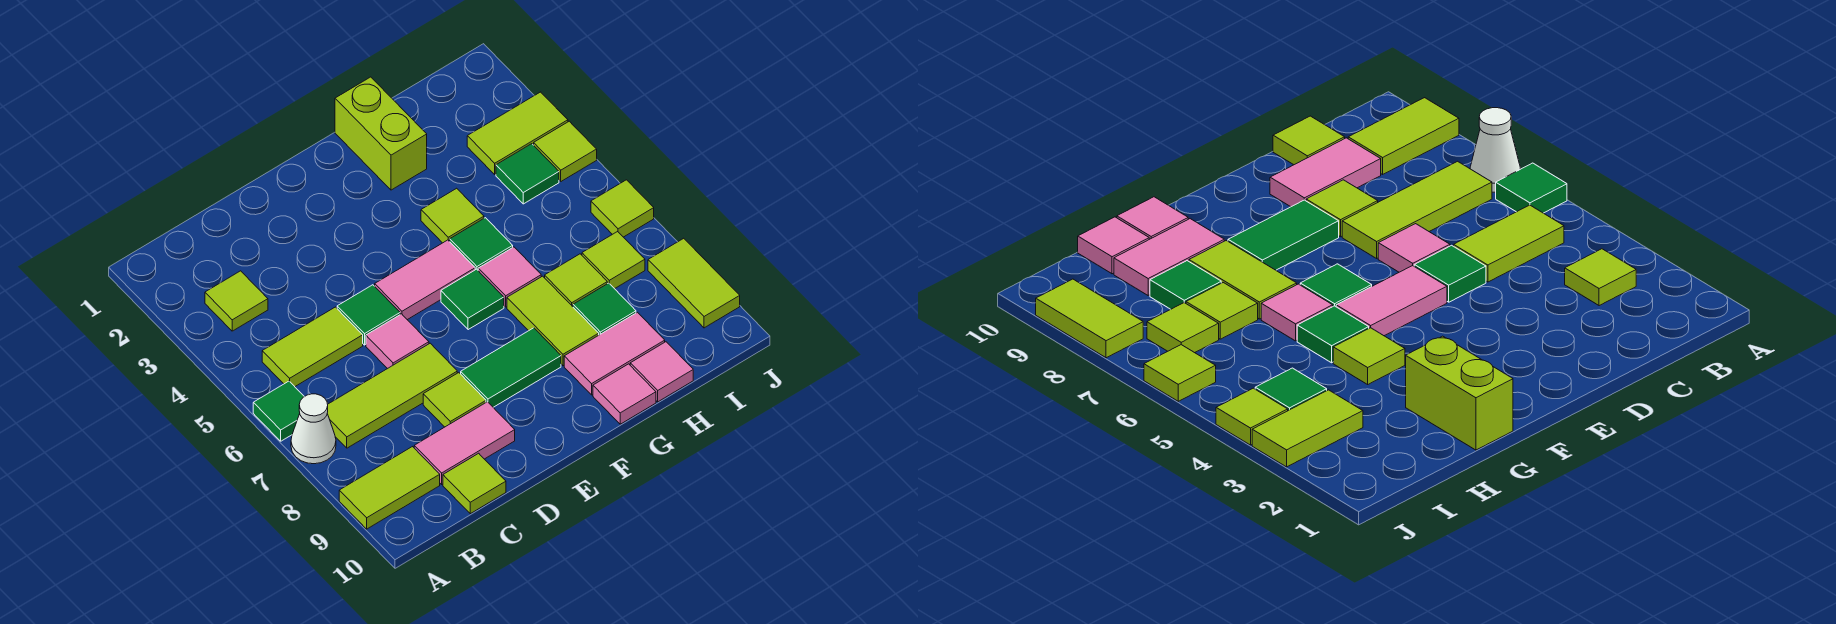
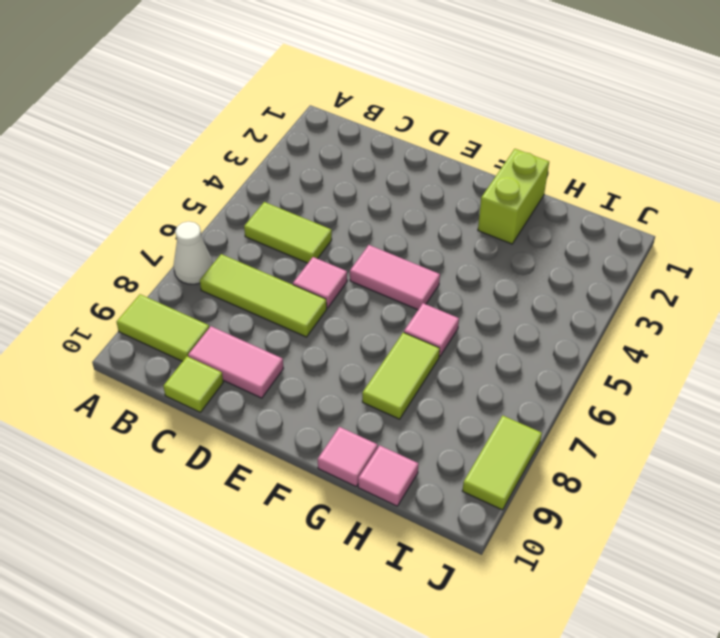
none -> green 1x1 tile [253,381,304,441]
none -> lime 1x1 tile [205,271,268,331]
none -> green 1x1 tile [337,285,400,345]
none -> lime 1x1 tile [423,373,486,427]

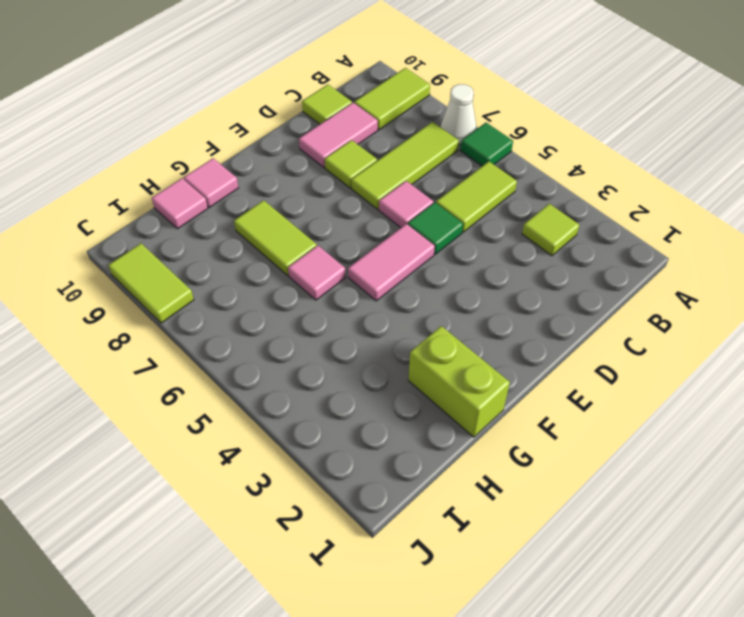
none -> green 1x2 tile [461,328,561,407]
none -> green 1x1 tile [441,269,504,330]
none -> lime 1x1 tile [421,188,484,243]
none -> green 1x1 tile [450,218,513,270]

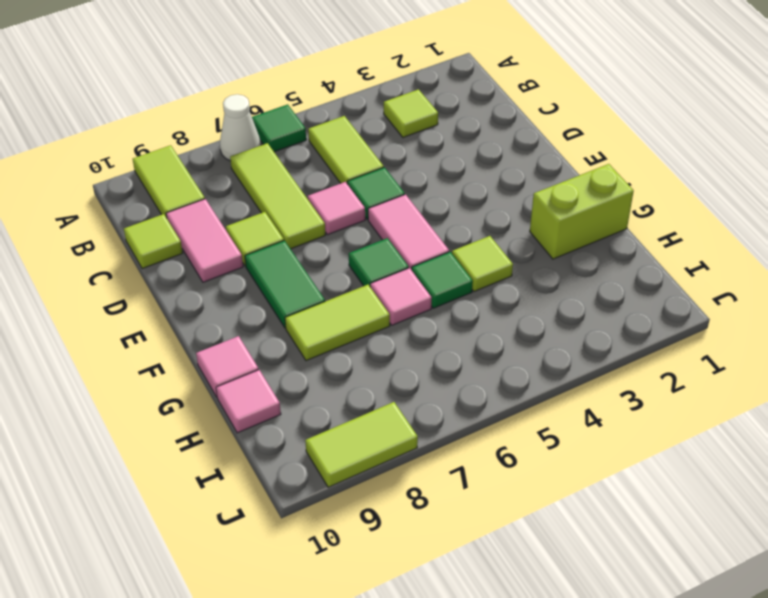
none -> pink 1x2 tile [564,312,665,395]
none -> lime 1x1 tile [545,254,607,307]
none -> green 1x1 tile [573,283,636,335]
none -> lime 1x2 tile [467,92,568,174]

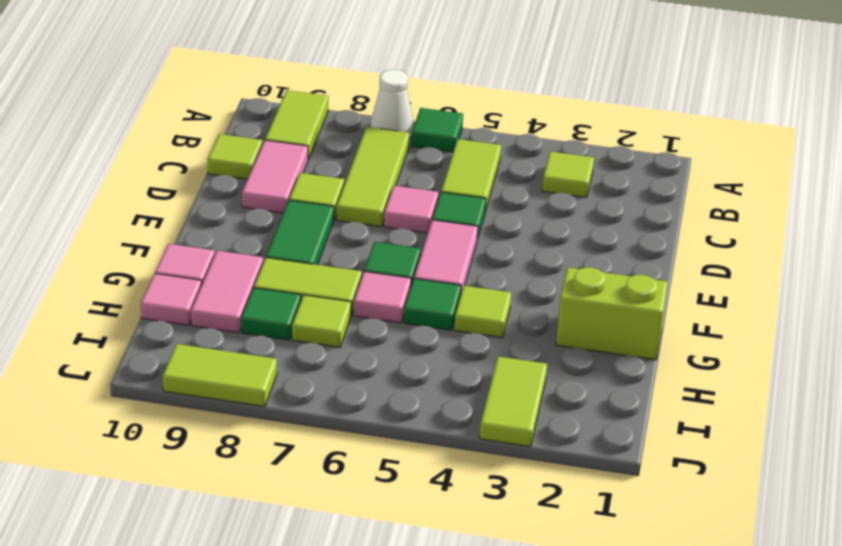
none -> green 1x1 tile [496,144,559,204]
none -> lime 1x1 tile [582,231,645,289]
none -> lime 1x1 tile [534,121,597,181]
none -> lime 1x1 tile [591,180,654,237]

